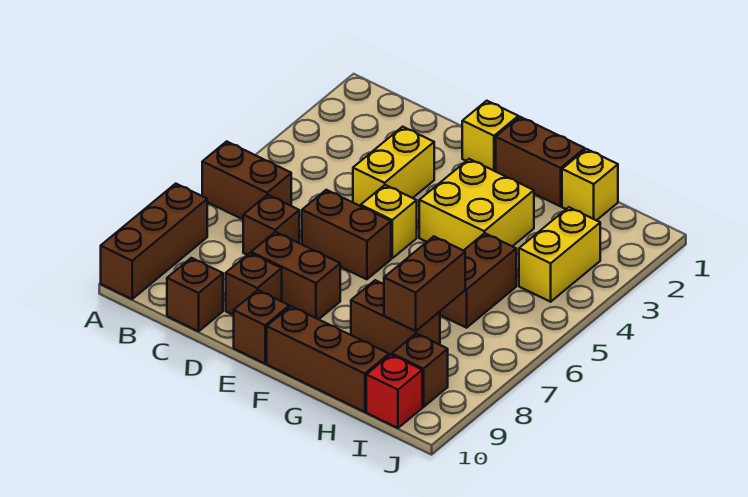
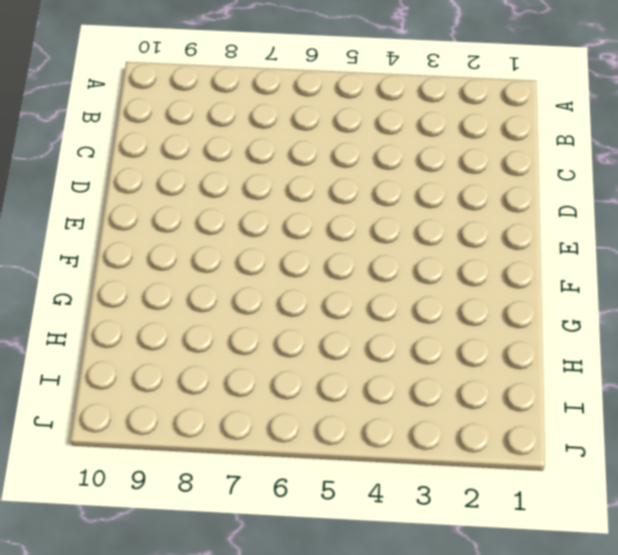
none -> brown 1x2 brick [202,141,291,219]
none -> brown 1x3 brick [101,184,207,299]
none -> brown 1x1 brick [243,195,299,255]

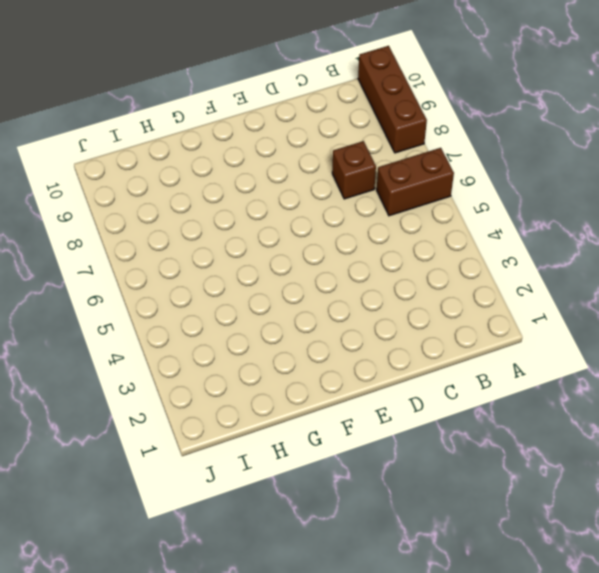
none -> brown 1x1 brick [167,258,223,331]
none -> yellow 1x2 brick [353,127,434,206]
none -> brown 1x2 brick [302,190,391,279]

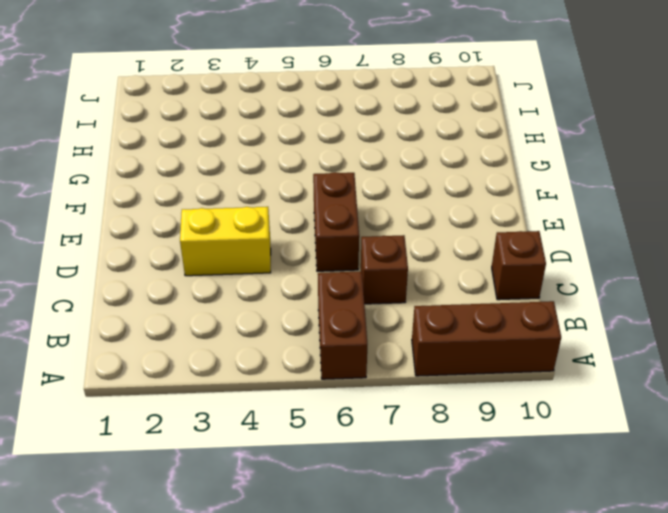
none -> brown 1x2 brick [251,232,340,319]
none -> brown 1x1 brick [226,253,282,315]
none -> yellow 1x1 brick [462,101,518,171]

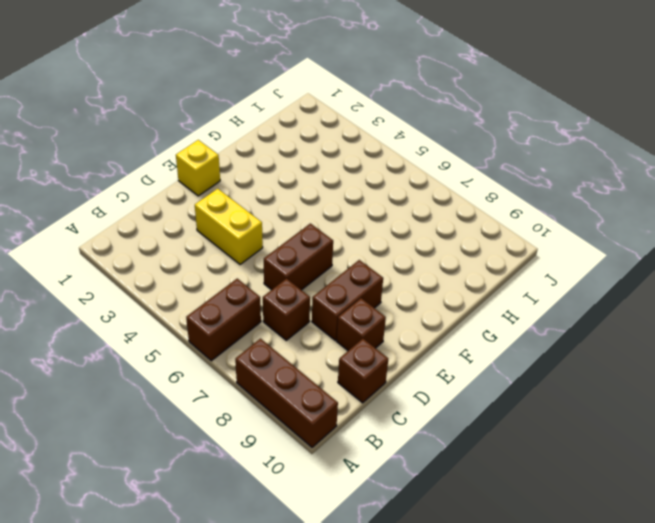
none -> yellow 1x1 brick [361,185,417,258]
none -> brown 1x1 brick [234,290,289,363]
none -> brown 1x2 brick [496,117,585,206]

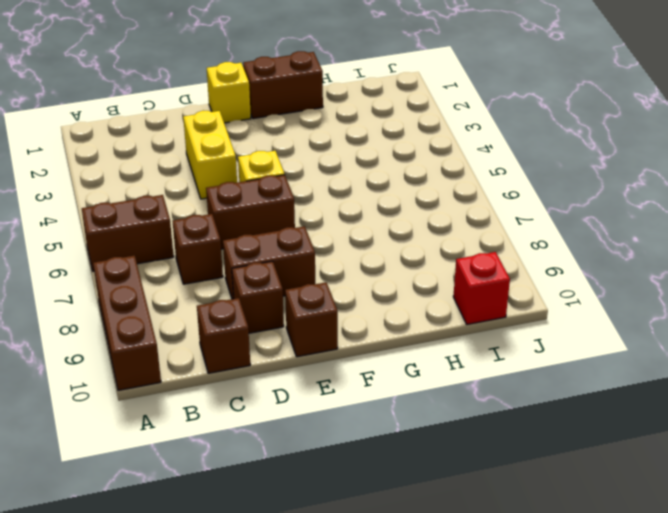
none -> yellow 2x2 brick [419,159,534,251]
none -> brown 1x3 brick [267,306,389,412]
none -> brown 1x2 brick [351,280,440,355]

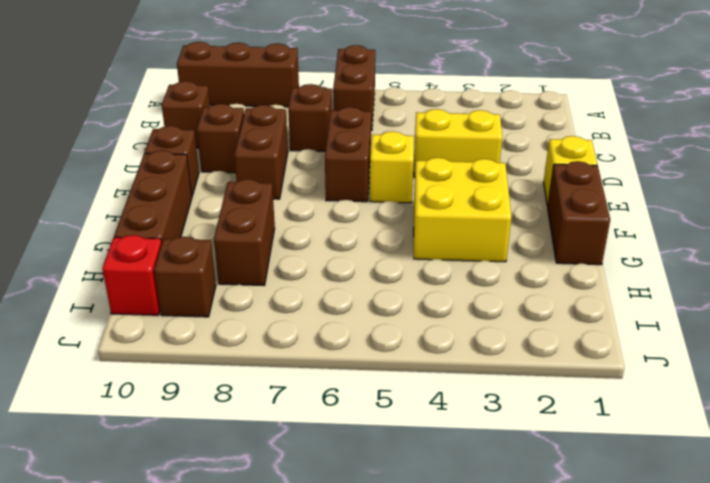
none -> yellow 1x1 brick [562,149,618,220]
none -> brown 1x2 brick [440,233,516,328]
none -> yellow 1x2 brick [519,207,600,302]

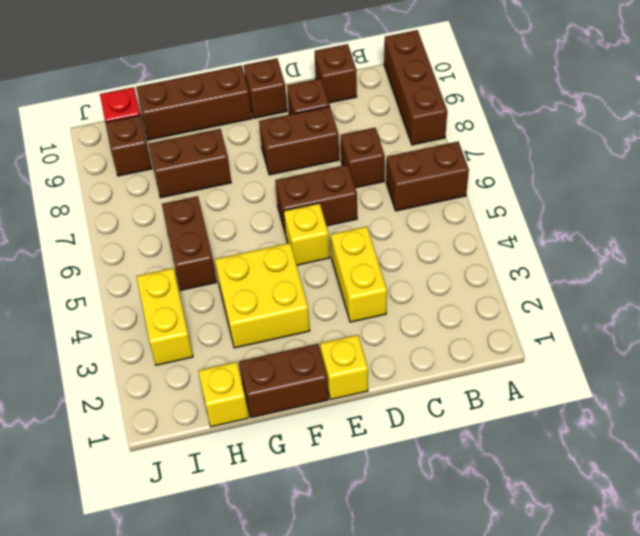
none -> brown 1x2 brick [384,236,465,331]

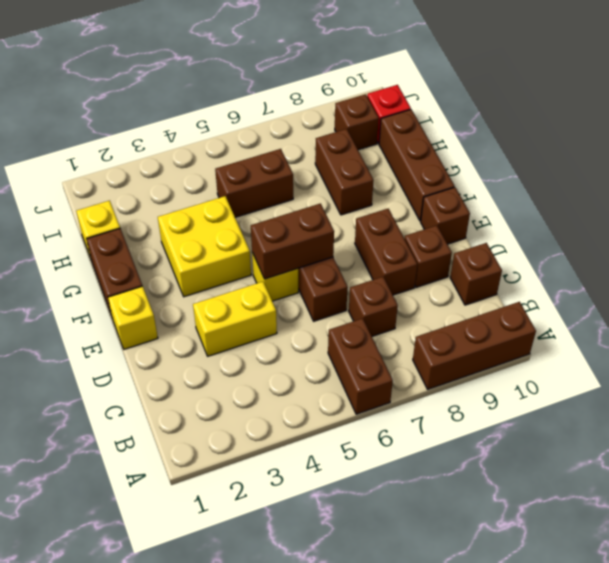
brown 1x2 brick [251,204,334,279] -> brown 1x2 brick moved to [384,236,465,331]
none -> yellow 1x2 brick [519,207,600,302]

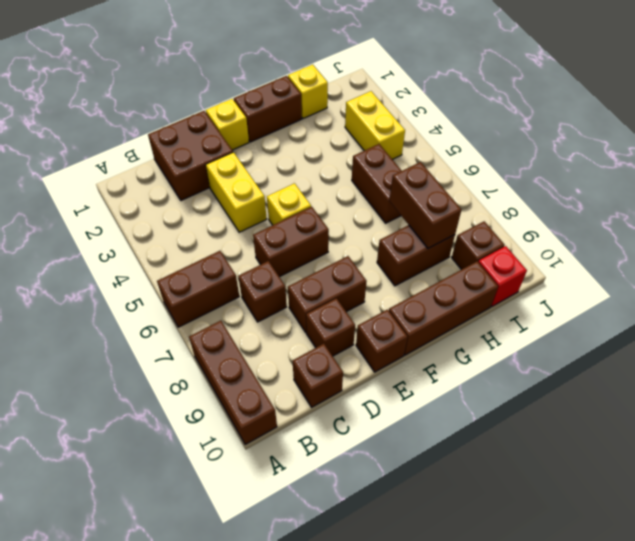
brown 2x2 brick [148,111,233,200] -> none
none -> yellow 2x2 brick [419,159,534,251]

